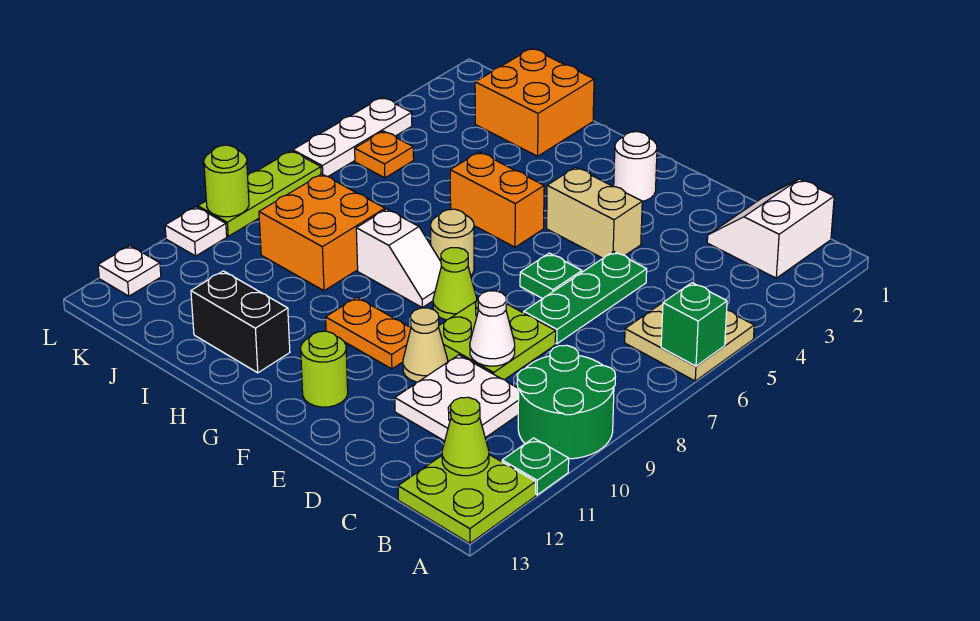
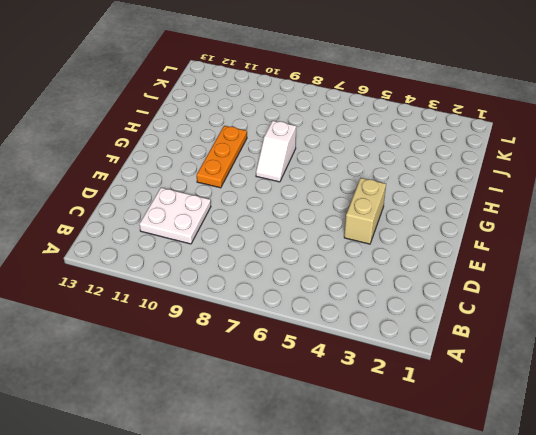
orange 1x3 plate [197,126,247,188] -> orange 1x2 plate [326,297,411,369]
none -> tan 2x2 plate [625,303,754,381]
none -> green 2x2 round brick [517,345,615,459]
none -> green 1x1 plate [502,438,569,495]
none -> lime 2x2 plate [398,455,536,543]

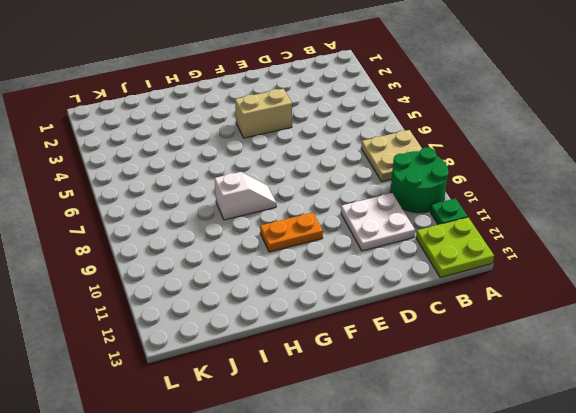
tan 2x2 plate [361,130,422,182] -> tan 2x2 plate moved to [625,303,754,381]
none -> white 2x2 slope [707,179,834,278]
none -> green 1x3 plate [524,251,647,344]
none -> lime 2x2 plate [439,300,556,380]
none -> green 1x1 plate [520,253,582,299]

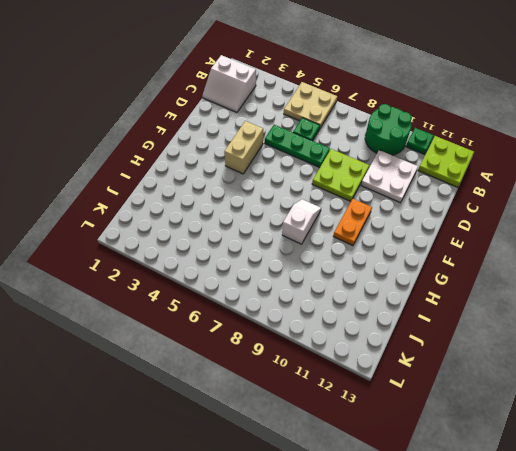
green 1x1 plate [293,118,320,141] -> green 1x1 plate moved to [520,253,582,299]
none -> tan 1x1 cone [403,308,448,382]
none -> white 1x1 round brick [614,132,657,201]
none -> lime 1x1 cone [433,248,477,320]
none -> lime 1x1 round brick [301,331,348,407]

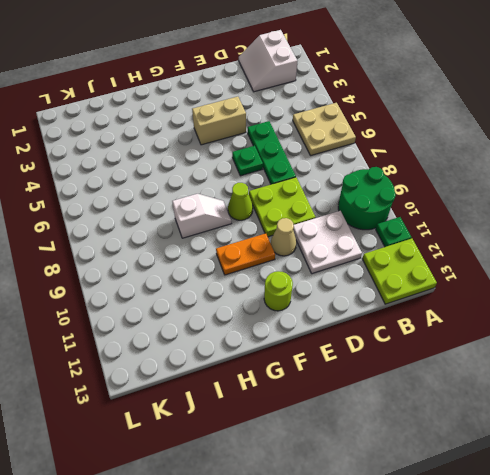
none -> white 1x1 round brick [614,132,657,201]
none -> orange 1x2 brick [450,152,544,247]
none -> tan 1x1 round brick [431,209,474,275]
none -> black 1x2 brick [191,271,290,373]

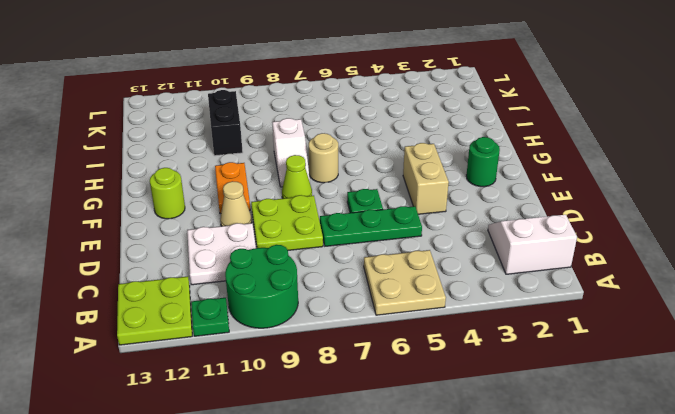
green 1x1 round brick [466,137,500,187] -> white 1x1 round brick [614,132,657,201]
black 1x2 brick [208,90,243,156] -> black 1x2 brick moved to [191,271,290,373]
none -> orange 1x2 brick [450,152,544,247]
none -> orange 2x2 brick [475,48,594,156]
none -> orange 2x2 brick [259,174,385,291]
none -> orange 1x1 plate [355,131,414,178]

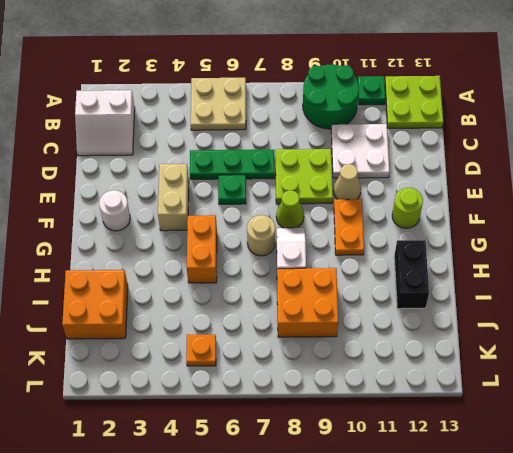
none -> white 1x3 plate [293,97,412,177]
none -> lime 1x3 plate [198,151,321,236]
none -> white 1x1 plate [165,207,227,256]
none -> white 1x1 plate [98,246,161,296]

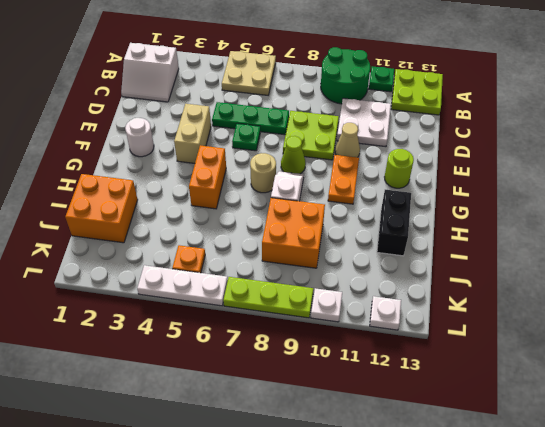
none -> green 1x1 brick [661,283,727,366]
none -> lime 1x1 cone [442,397,489,476]
none -> white 1x1 cone [470,291,515,366]
none -> lime 1x1 round brick [204,145,249,217]

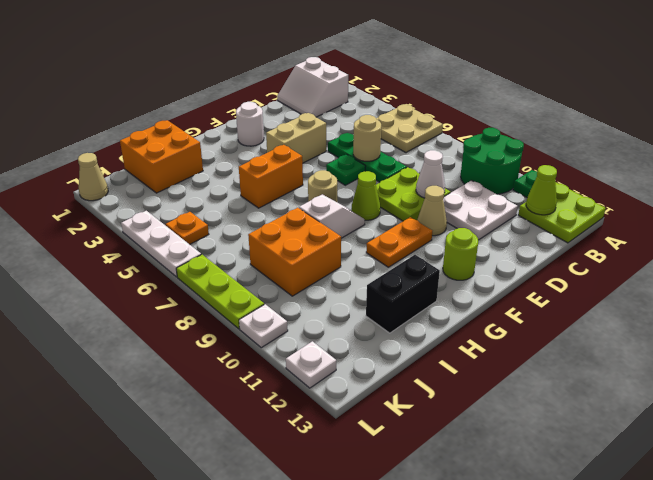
tan 1x1 round brick [353,115,381,161] -> none
tan 1x1 cone [78,153,108,201] -> none
none -> green 1x1 brick [661,283,727,366]
none -> lime 1x1 round brick [204,145,249,217]

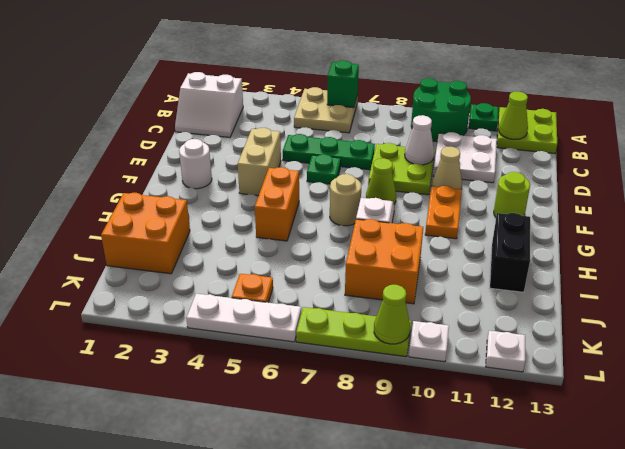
lime 1x1 cone [374,285,410,344] -> lime 1x1 round brick [204,145,249,217]

